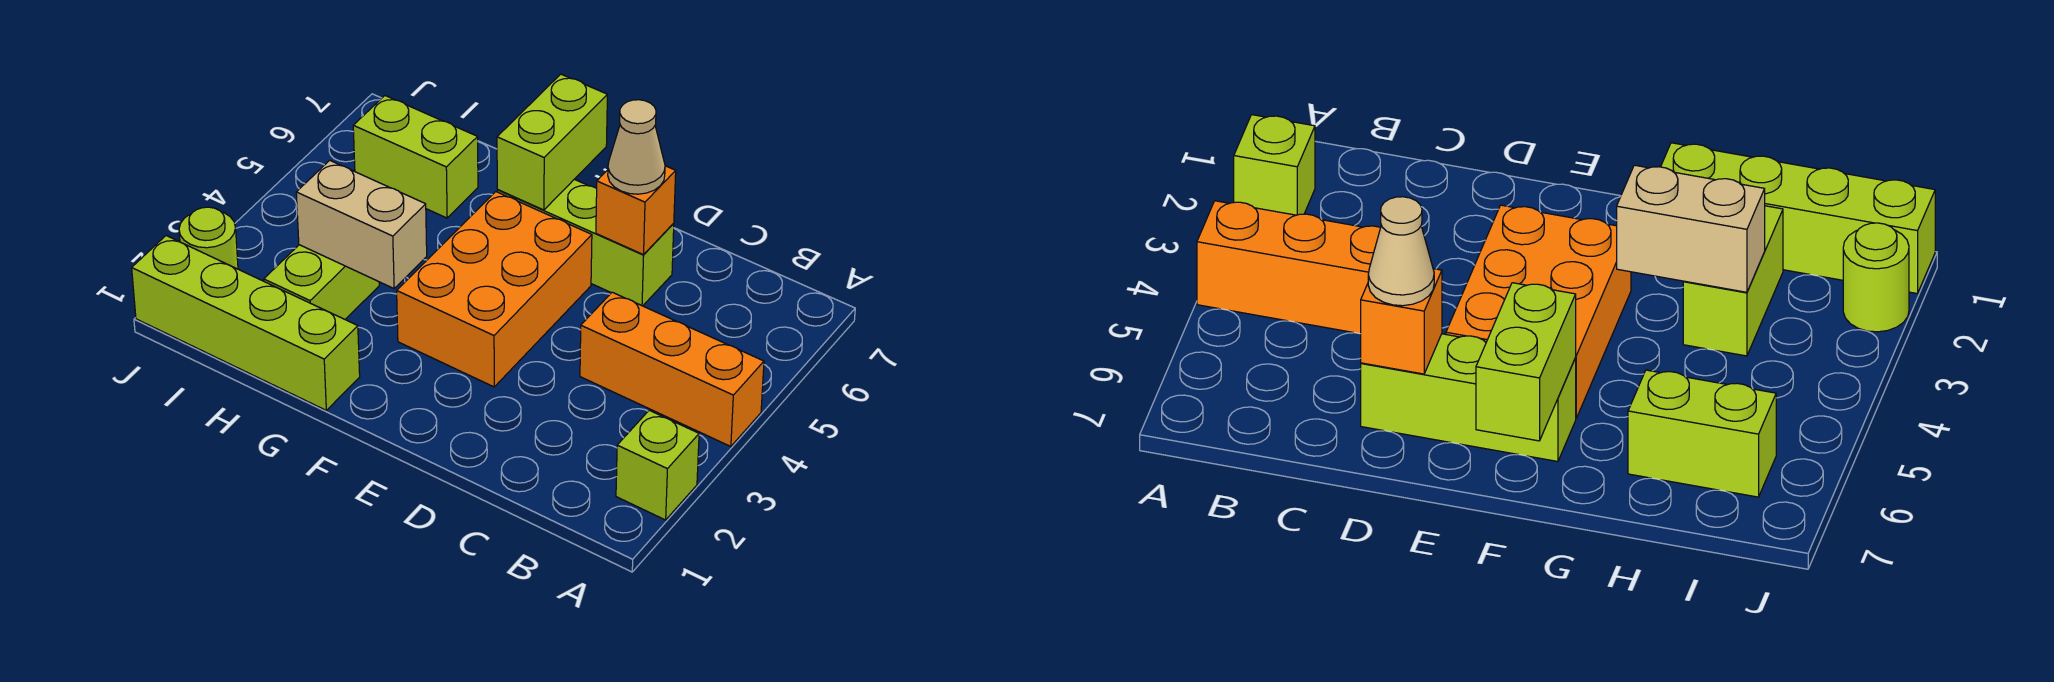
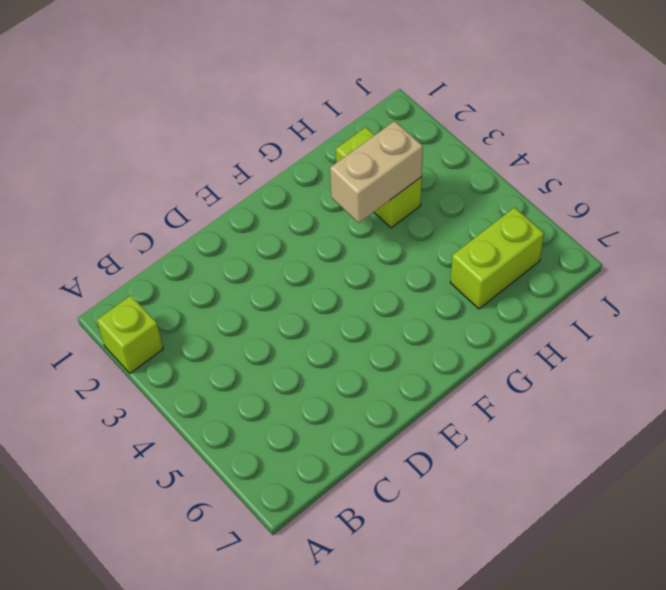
none -> orange 1x3 brick [580,292,764,447]
none -> lime 1x3 brick [497,179,674,306]
none -> orange 2x3 brick [397,192,592,387]

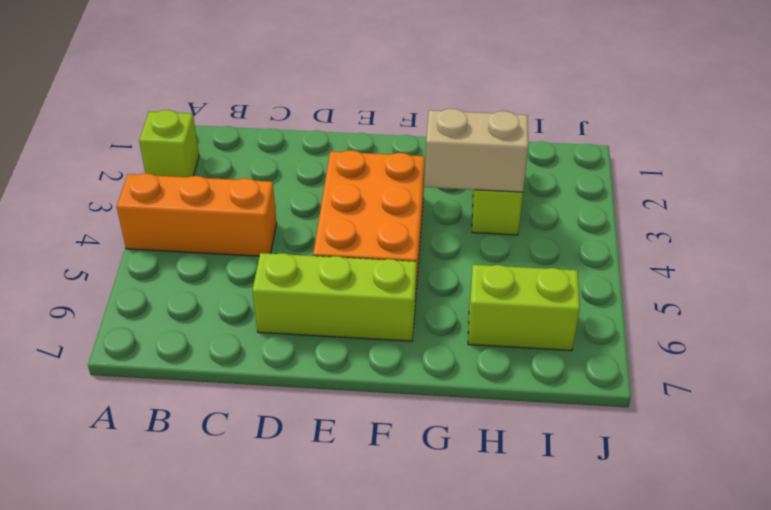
none -> lime 1x4 brick [132,236,360,410]
none -> lime 1x1 round brick [179,207,238,269]
none -> orange 1x1 brick [596,166,676,255]

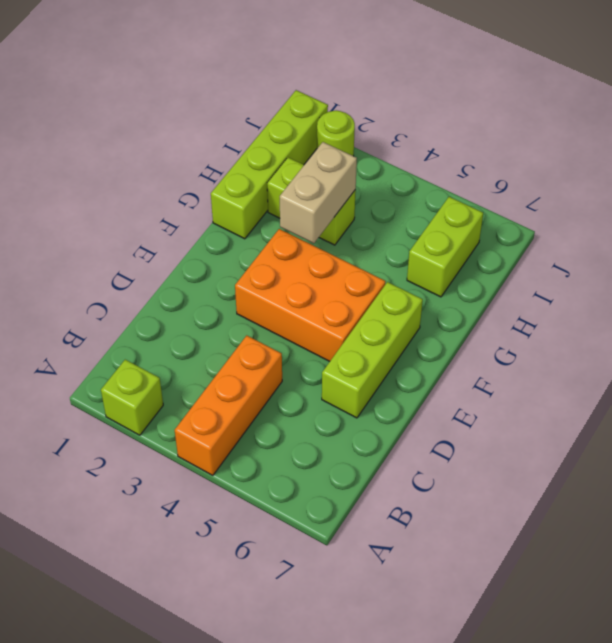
none -> orange 1x1 brick [596,166,676,255]
none -> lime 1x2 brick [497,74,607,210]
none -> tan 1x1 cone [608,100,665,194]

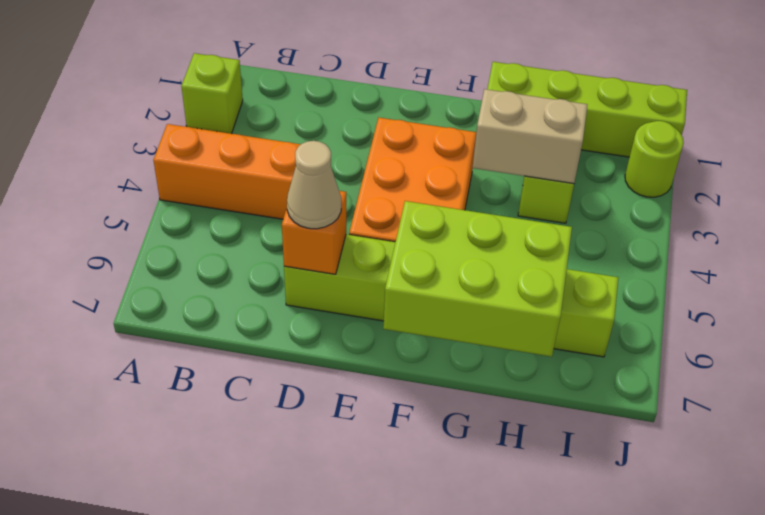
lime 2x3 brick [383,201,572,357] -> lime 1x2 brick [497,74,607,210]

